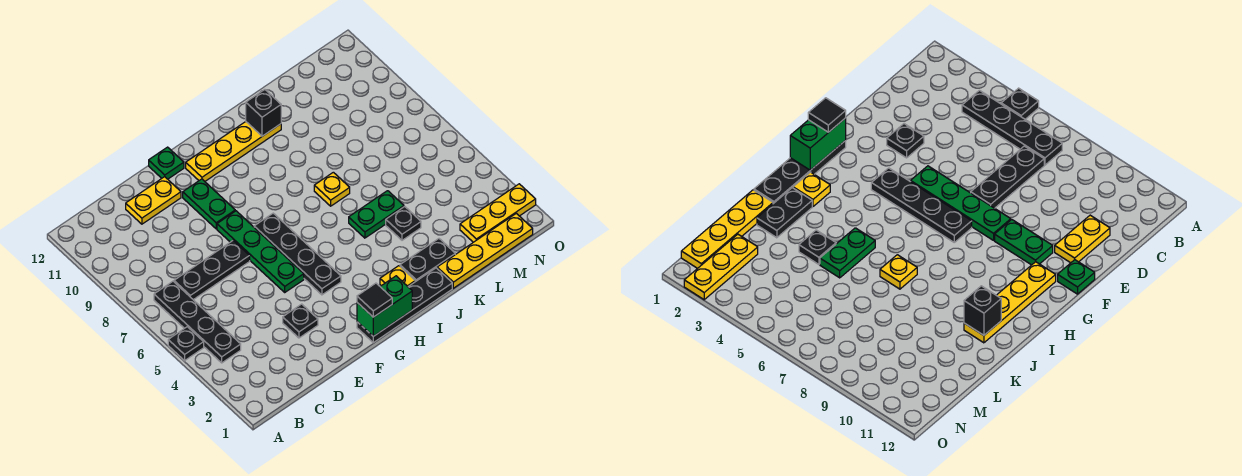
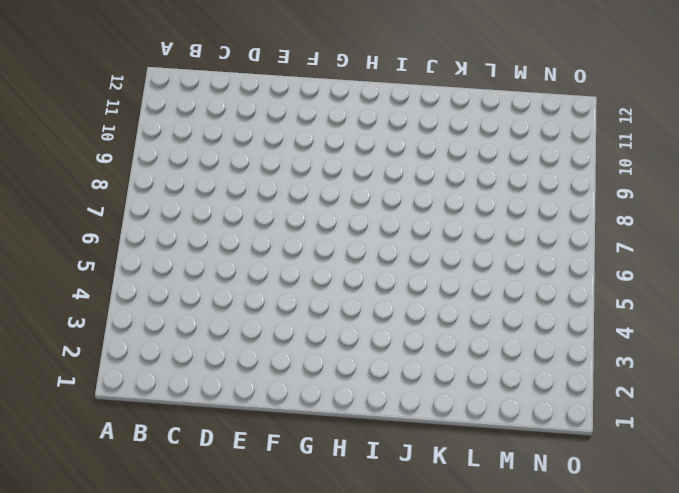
none -> black 1x1 plate [168,327,204,361]
none -> black 1x4 plate [154,281,241,363]
none -> black 1x3 plate [174,241,250,300]

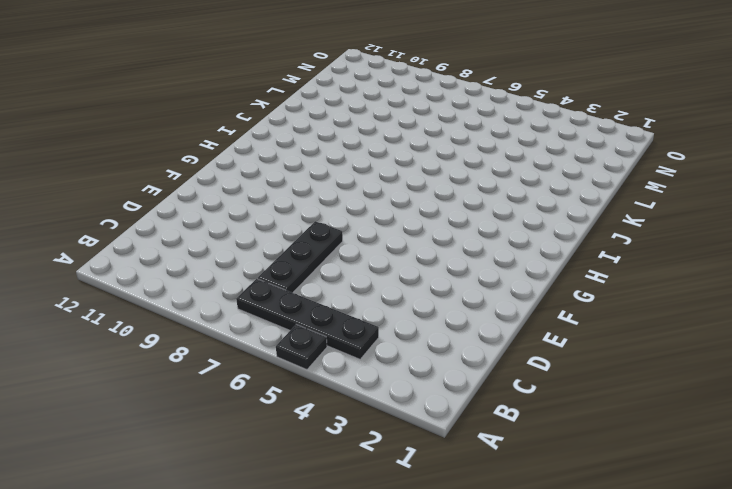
none -> yellow 1x2 plate [126,177,181,224]
none -> black 1x1 plate [283,304,318,338]
none -> green 1x4 plate [217,211,304,292]

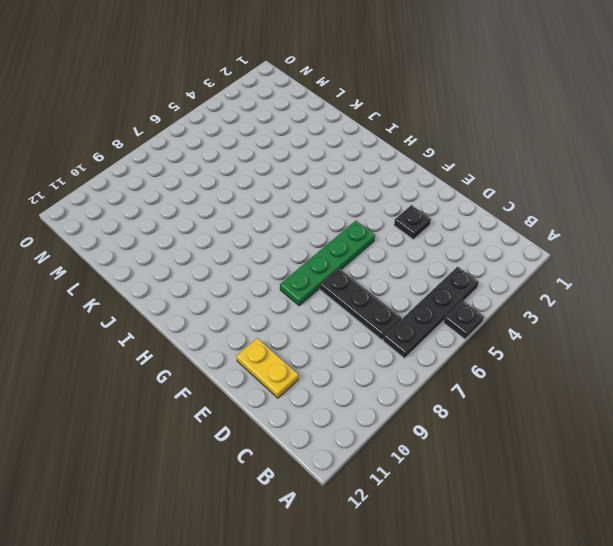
none -> green 1x2 plate [183,179,235,229]
none -> green 1x1 plate [149,147,184,179]
none -> black 1x4 plate [357,268,452,343]

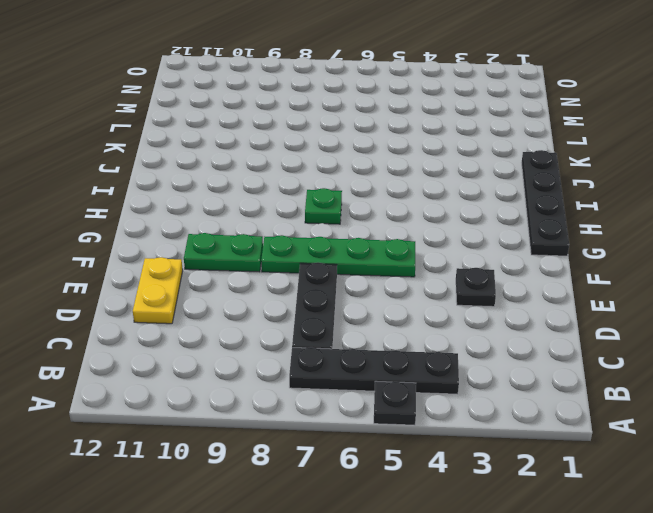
green 1x1 plate [305,188,342,224] -> green 1x1 plate moved to [149,147,184,179]
none -> black 1x4 plate [254,213,341,295]
none -> yellow 1x4 plate [186,122,281,181]
none -> yellow 1x1 plate [380,266,415,287]

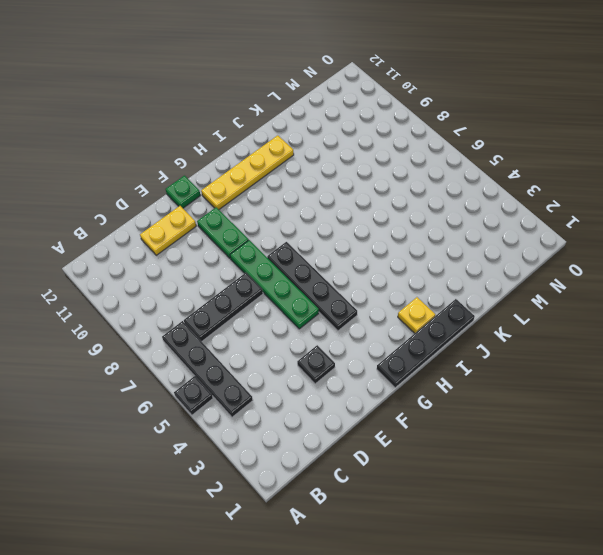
none -> black 1x2 plate [400,239,455,282]
none -> green 1x2 plate [349,191,404,238]
none -> yellow 1x1 plate [314,172,350,206]

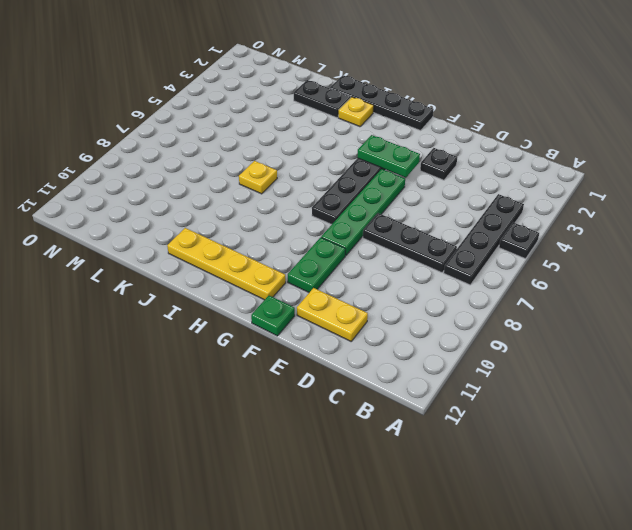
green 1x2 plate [357,135,420,177] -> green 1x2 plate moved to [349,191,404,238]
none -> yellow 1x4 plate [437,213,533,288]
none -> black 1x1 plate [386,207,421,240]
none -> yellow 1x3 plate [460,184,536,242]

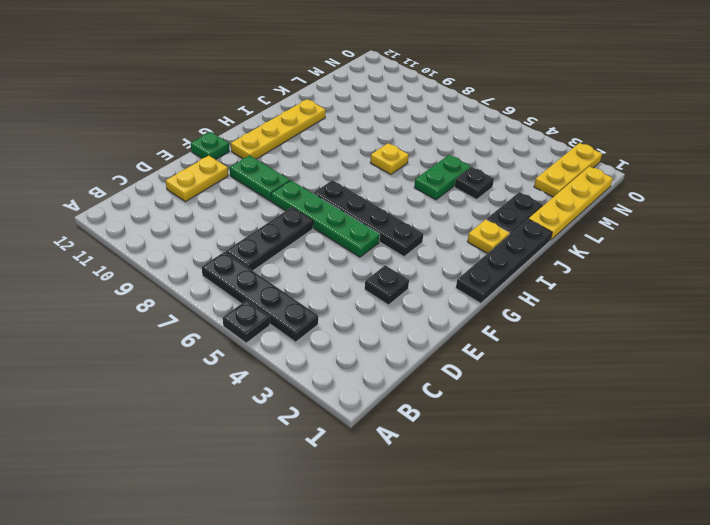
none -> green 1x2 brick [357,276,412,336]
none -> black 1x1 brick [246,90,281,136]
none -> black 1x1 tile [357,283,392,317]

